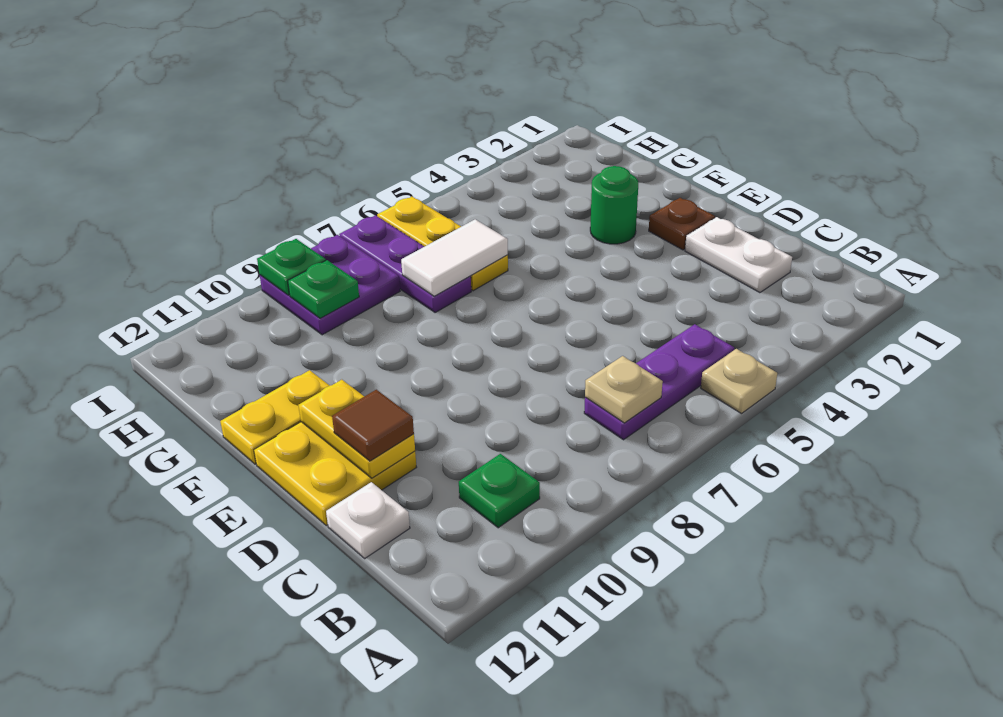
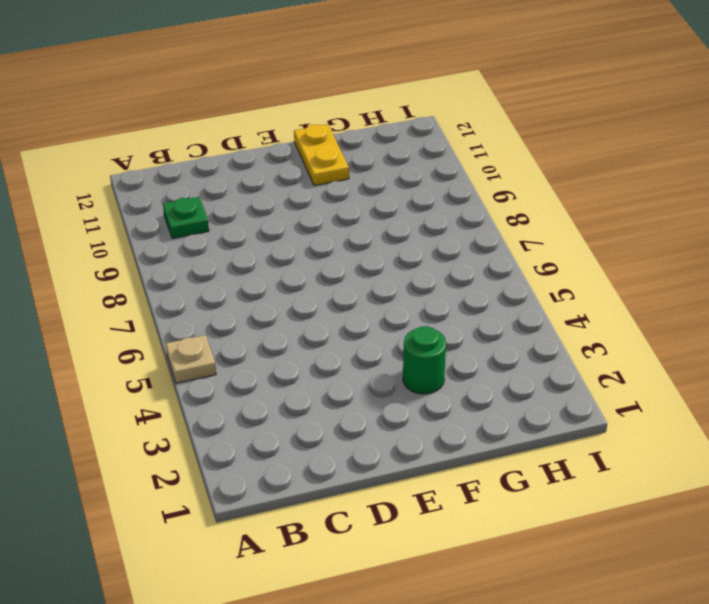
none -> purple 1x3 plate [584,324,734,440]
none -> white 1x2 plate [685,217,792,293]
none -> white 1x1 plate [326,482,410,558]

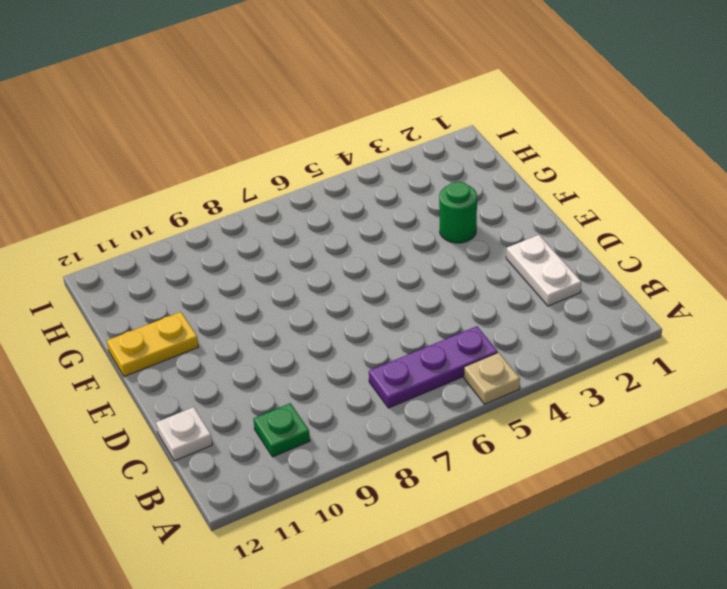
none -> yellow 2x2 plate [254,422,417,526]
none -> brown 1x1 plate [649,198,715,250]
none -> yellow 1x3 plate [377,197,508,291]

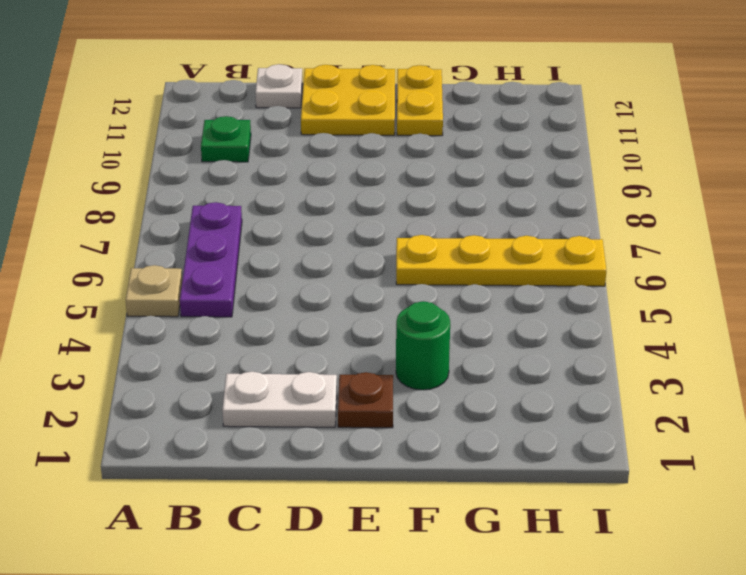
yellow 1x4 plate [396,235,606,286] -> yellow 1x3 plate [377,197,508,291]
none -> purple 1x3 plate [339,215,471,313]
none -> purple 2x2 plate [260,235,400,335]
none -> tan 1x1 plate [585,356,663,423]

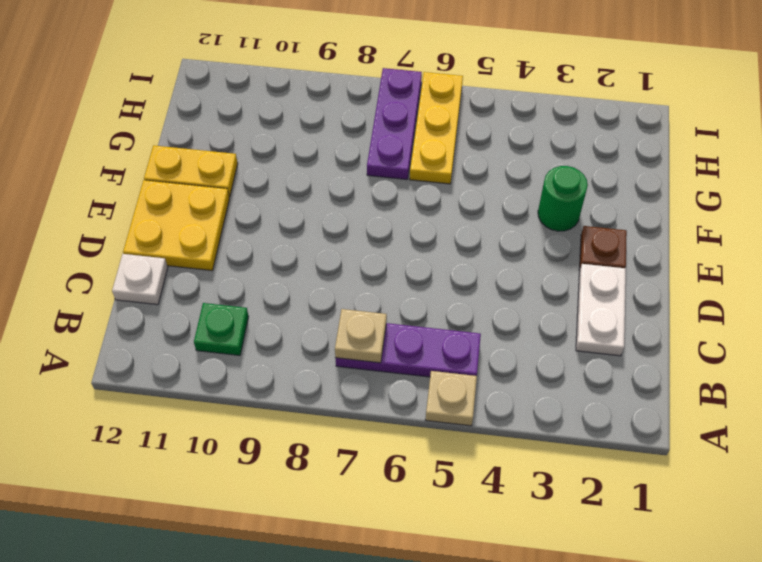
none -> purple 2x2 plate [260,235,400,335]
none -> yellow 1x2 plate [298,380,415,478]
none -> white 1x2 tile [401,219,508,296]

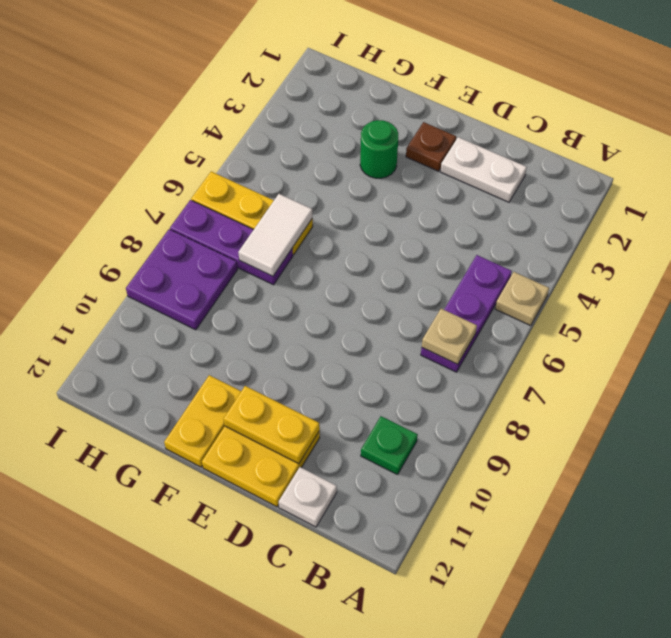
none -> green 1x1 plate [288,260,359,318]
none -> green 1x1 plate [257,239,326,295]
none -> brown 1x1 tile [332,390,414,461]

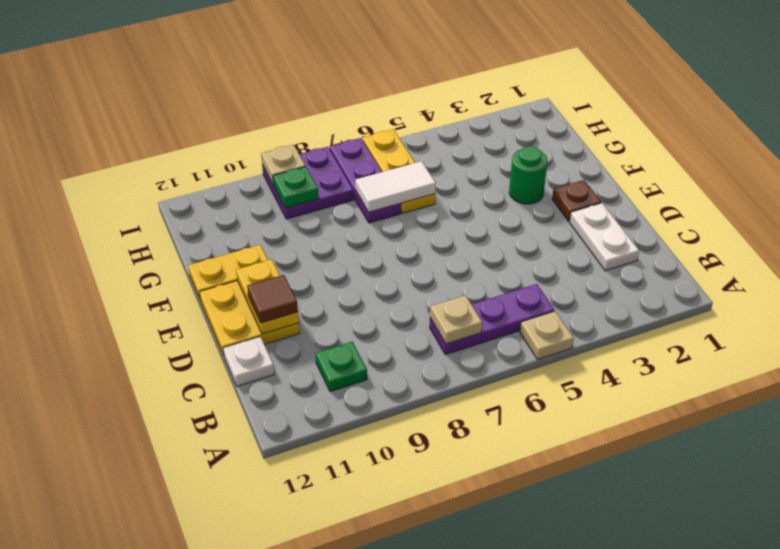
tan 1x1 plate [261,145,305,185] -> green 1x1 plate [257,239,326,295]

